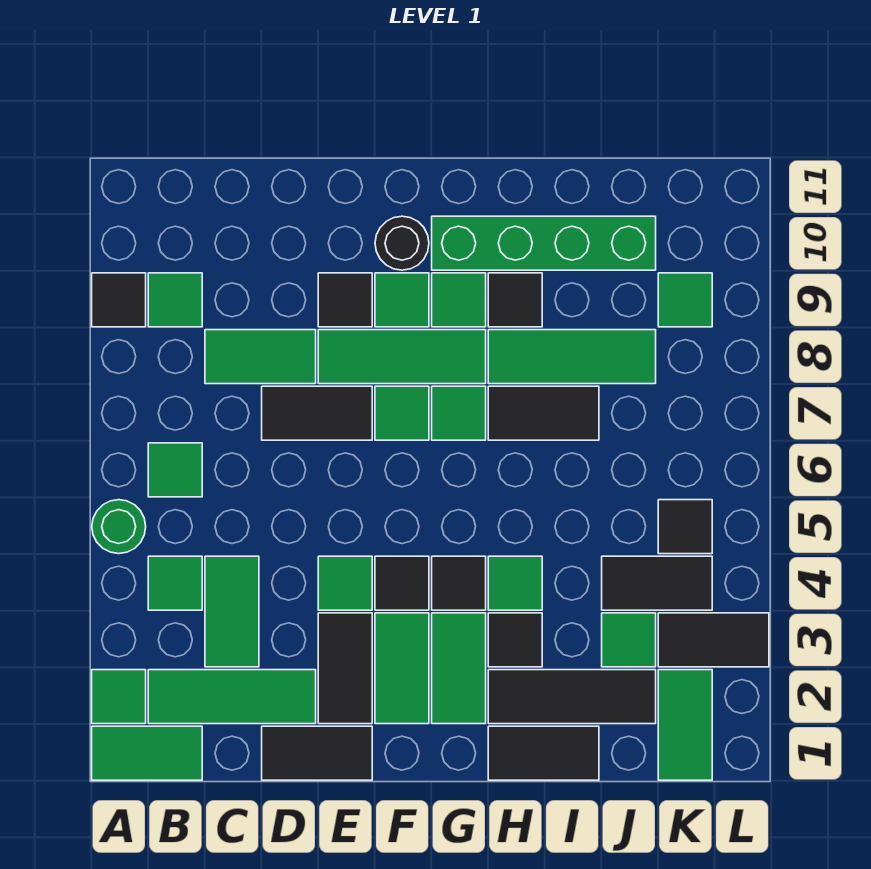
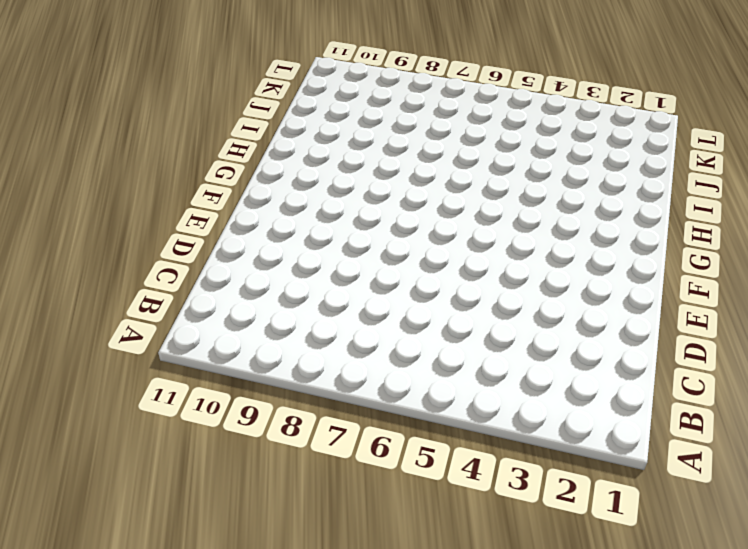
none -> green 1x2 tile [92,726,202,780]
none -> green 1x1 tile [92,670,146,724]
none -> green 1x1 round brick [92,500,146,554]
none -> black 1x1 tile [92,273,146,327]

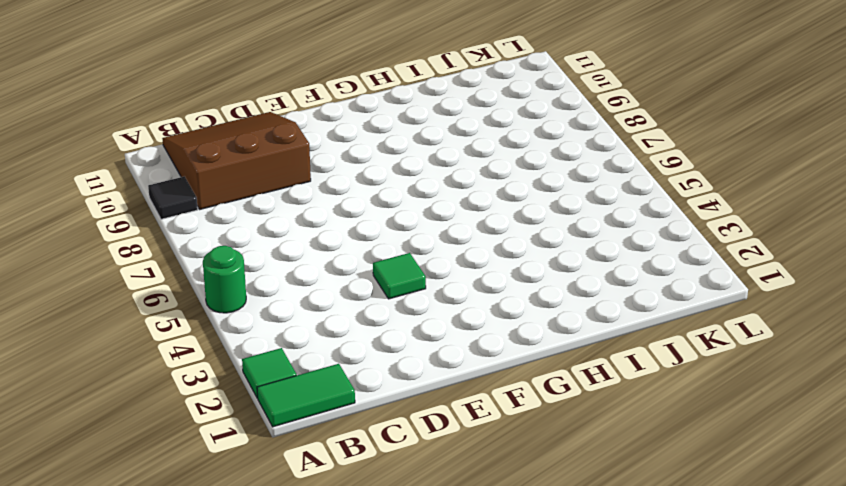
brown 3x3 slope [162,112,311,209] -> green 1x1 tile [148,273,202,327]
none -> green 1x3 tile [148,670,316,724]
none -> green 1x1 tile [148,556,202,610]
none -> green 1x1 tile [148,443,202,497]
none -> green 1x2 tile [205,556,259,667]

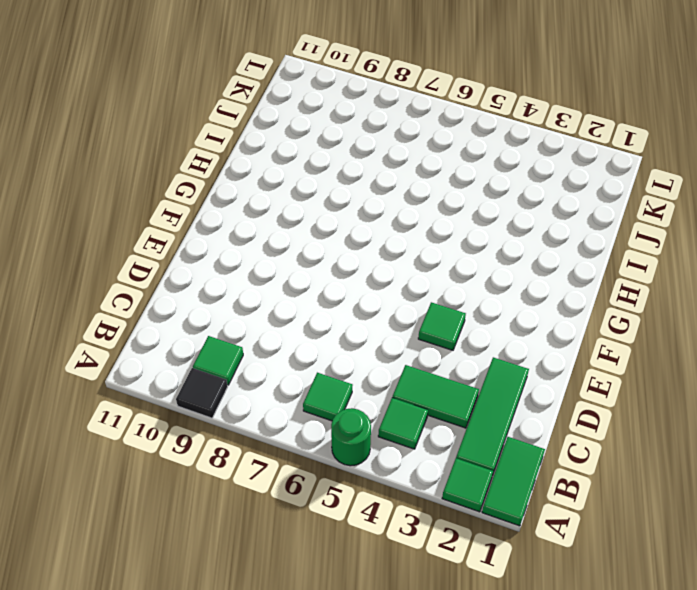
none -> green 1x2 tile [205,330,316,384]
none -> black 1x2 tile [262,726,372,780]
none -> black 1x2 tile [262,386,372,440]
none -> black 1x2 tile [318,613,372,724]

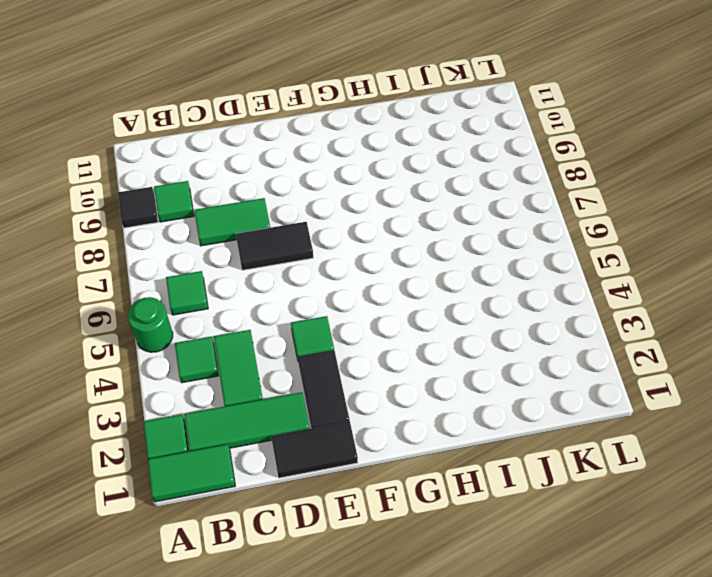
none -> green 1x3 tile [318,330,486,384]
none -> black 1x1 tile [318,273,372,327]
none -> green 1x2 tile [375,613,429,724]
none -> black 1x1 tile [375,556,429,610]

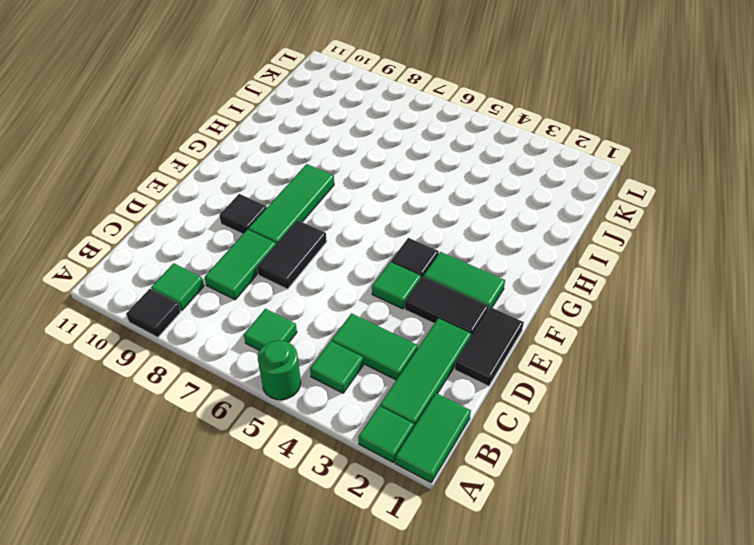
none -> green 1x1 tile [375,386,429,440]
none -> green 1x1 tile [375,273,429,327]
none -> black 1x1 round brick [375,216,429,270]
none -> green 1x2 tile [432,613,486,724]

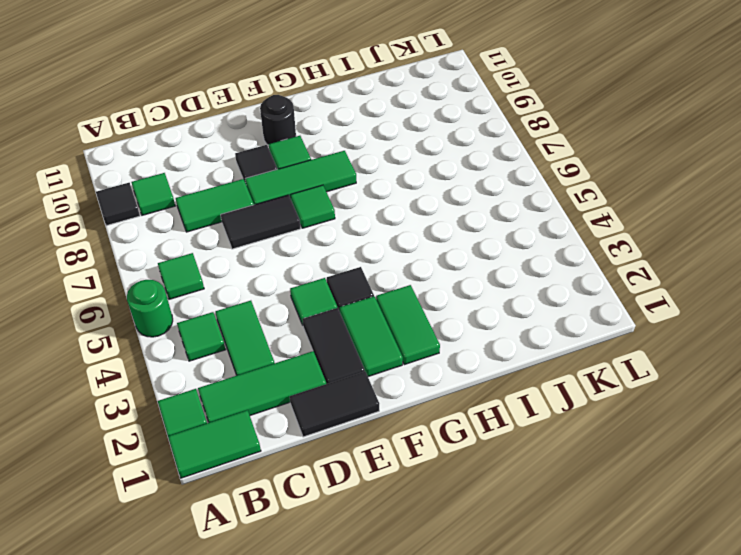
none -> black 1x1 tile [432,556,486,610]
none -> green 1x1 tile [432,386,486,440]
none -> green 1x1 tile [432,273,486,327]
none -> green 1x4 brick [432,216,656,270]

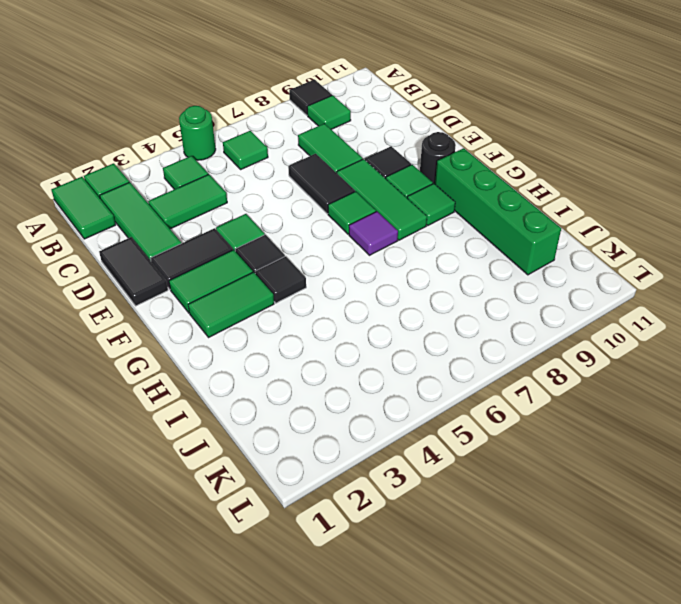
purple 1x1 tile [349,212,398,255] -> green 1x1 tile [432,386,486,440]
none -> black 1x2 tile [488,726,599,780]
none -> black 1x3 tile [488,670,656,724]
none -> black 1x1 tile [488,613,542,667]
none -> green 1x1 tile [488,556,542,610]

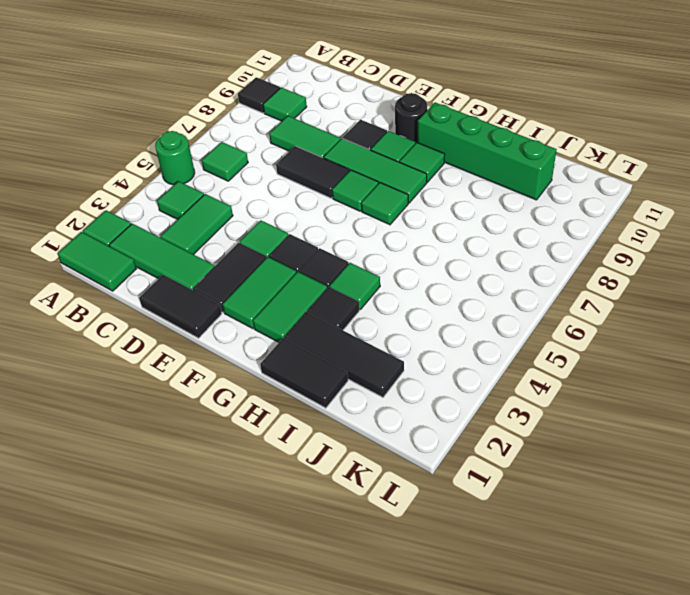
none -> black 1x2 tile [488,386,599,440]
none -> green 1x3 tile [488,330,656,384]
none -> black 1x1 tile [488,273,542,327]
none -> green 1x1 tile [602,613,656,667]

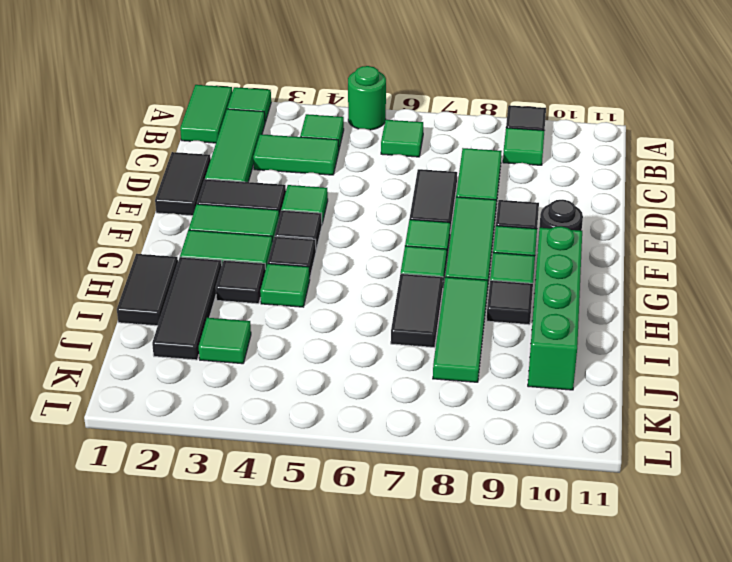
none -> black 1x2 tile [602,556,712,610]
none -> green 1x2 tile [658,670,712,780]
none -> black 1x2 tile [658,613,769,667]
none -> black 1x1 tile [658,500,712,554]

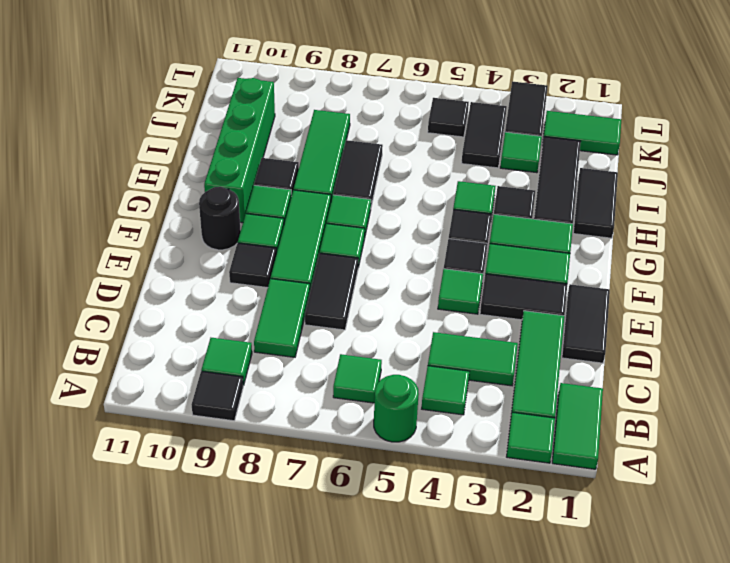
none -> green 1x1 tile [658,273,712,327]

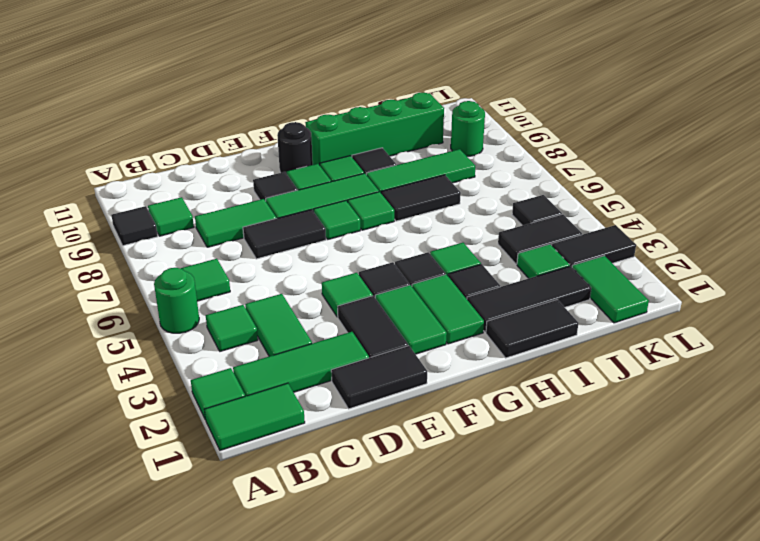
green 1x1 round brick [451,101,485,156] -> green 1x1 tile [658,273,712,327]

